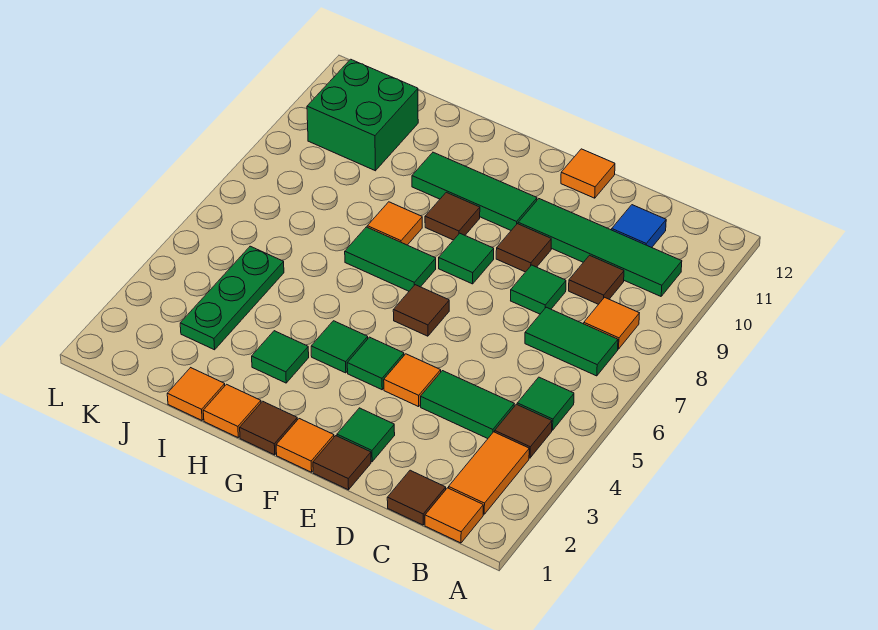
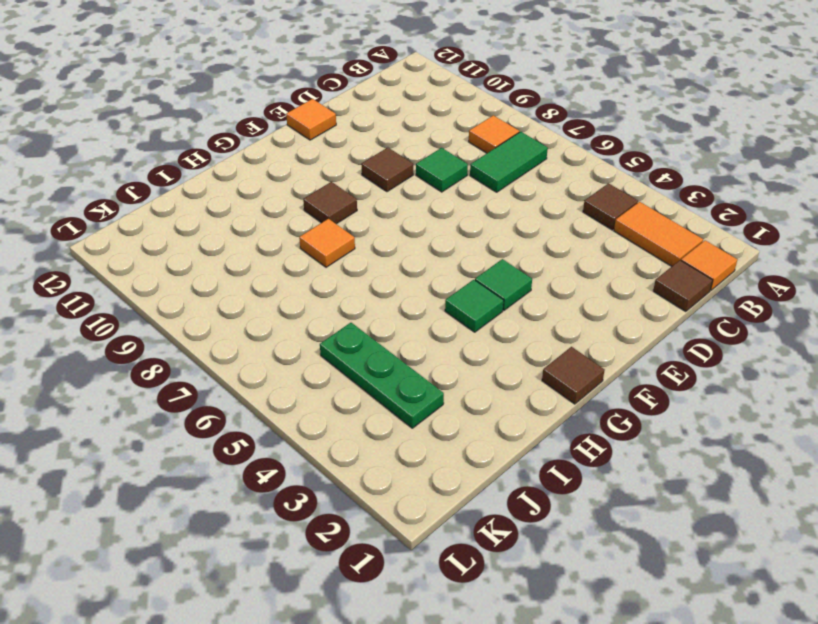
none -> green 1x1 tile [517,377,574,430]
none -> green 1x4 tile [518,199,682,296]
none -> green 1x2 tile [421,371,514,439]
none -> brown 1x1 tile [569,255,624,304]

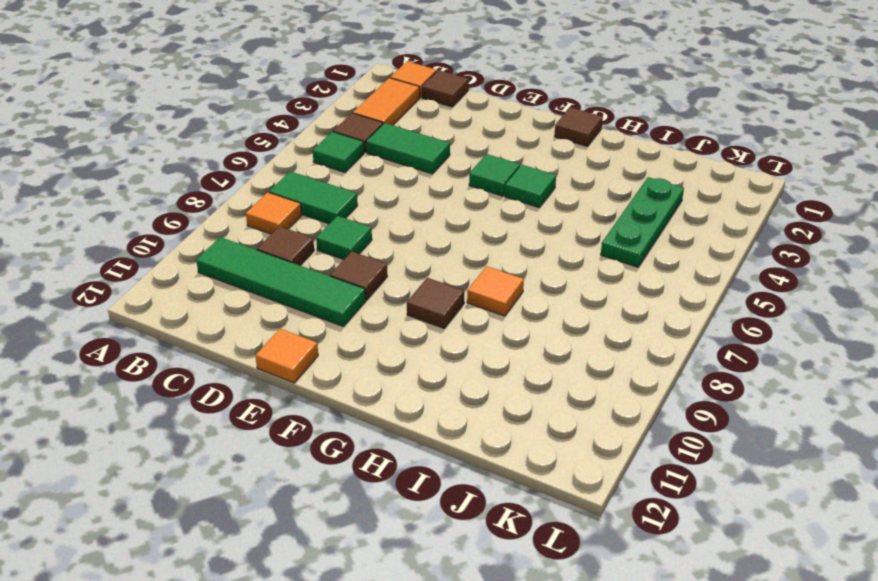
none -> blue 1x1 tile [612,205,666,248]
none -> brown 1x1 tile [313,436,371,490]
none -> green 1x1 tile [337,408,395,462]
none -> orange 1x1 tile [384,354,441,407]

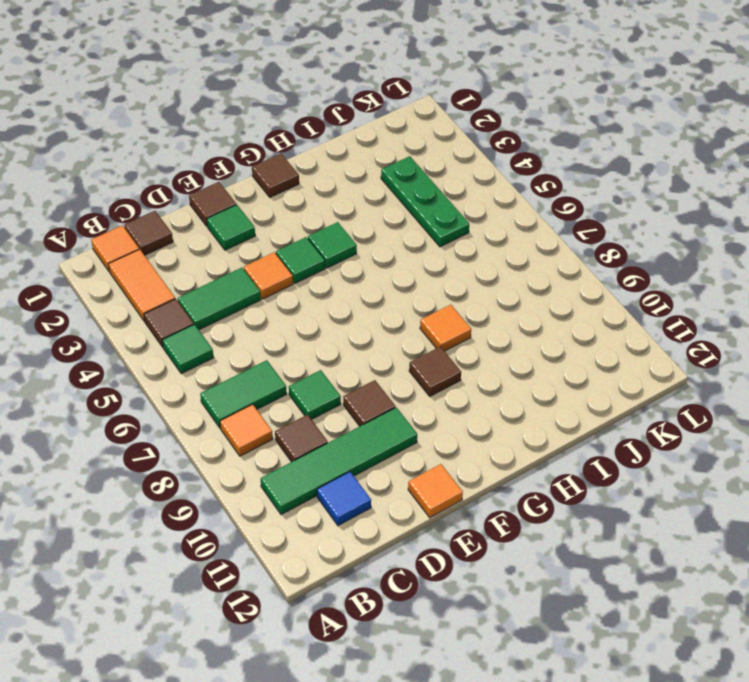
none -> orange 1x1 tile [276,419,334,472]
none -> brown 1x1 tile [393,285,449,336]
none -> green 1x1 tile [439,233,494,284]
none -> green 1x3 tile [412,152,537,230]

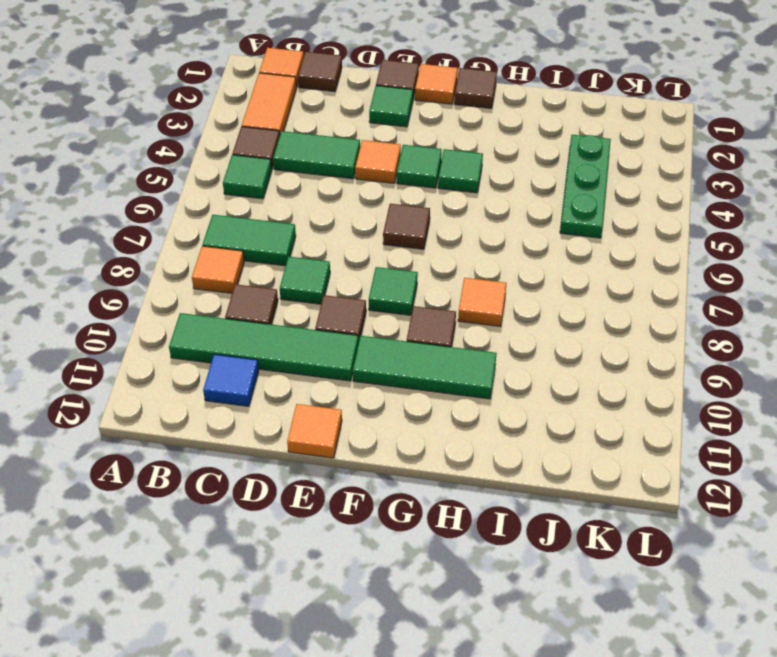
none -> green 1x2 tile [345,227,436,291]
none -> orange 1x1 tile [203,384,261,437]
none -> green 1x1 tile [252,331,309,383]
none -> orange 1x1 tile [167,368,225,420]

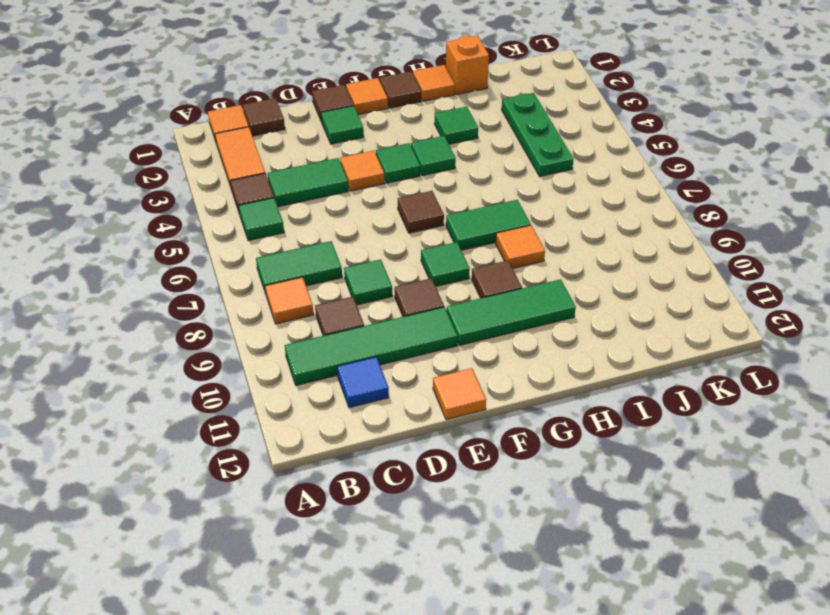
orange 1x1 brick [446,36,489,95] -> orange 1x1 tile [167,368,225,420]
none -> green 2x2 brick [307,59,418,171]

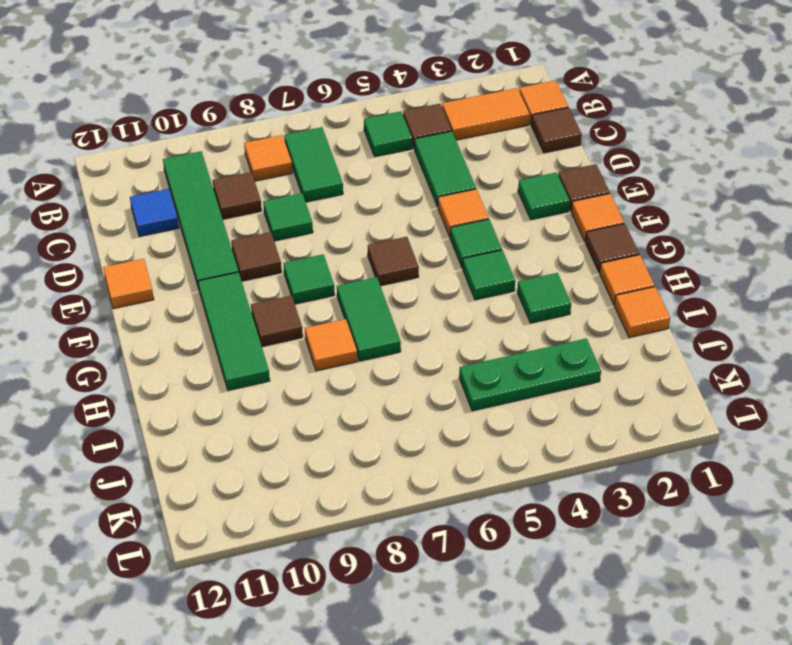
none -> green 2x2 brick [307,59,418,171]

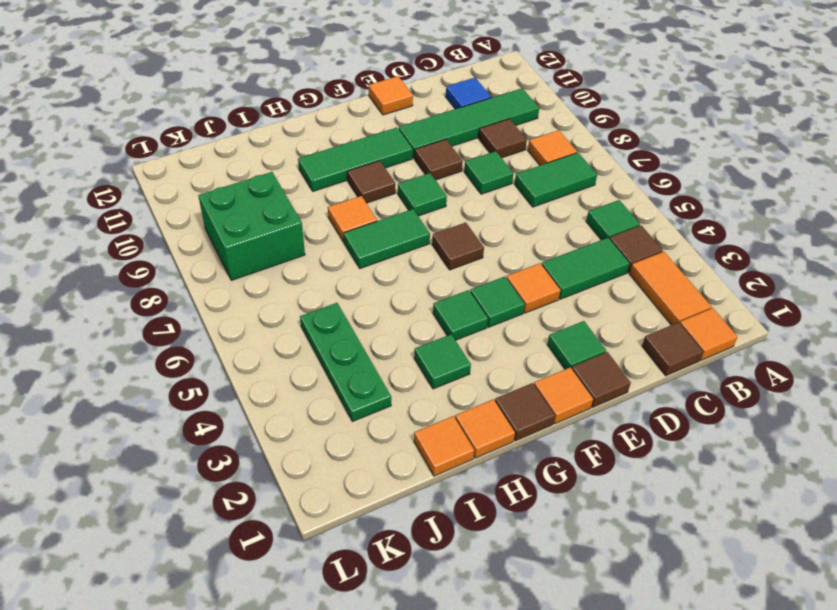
green 2x2 brick [198,172,305,280] -> green 2x2 brick moved to [307,59,418,171]

